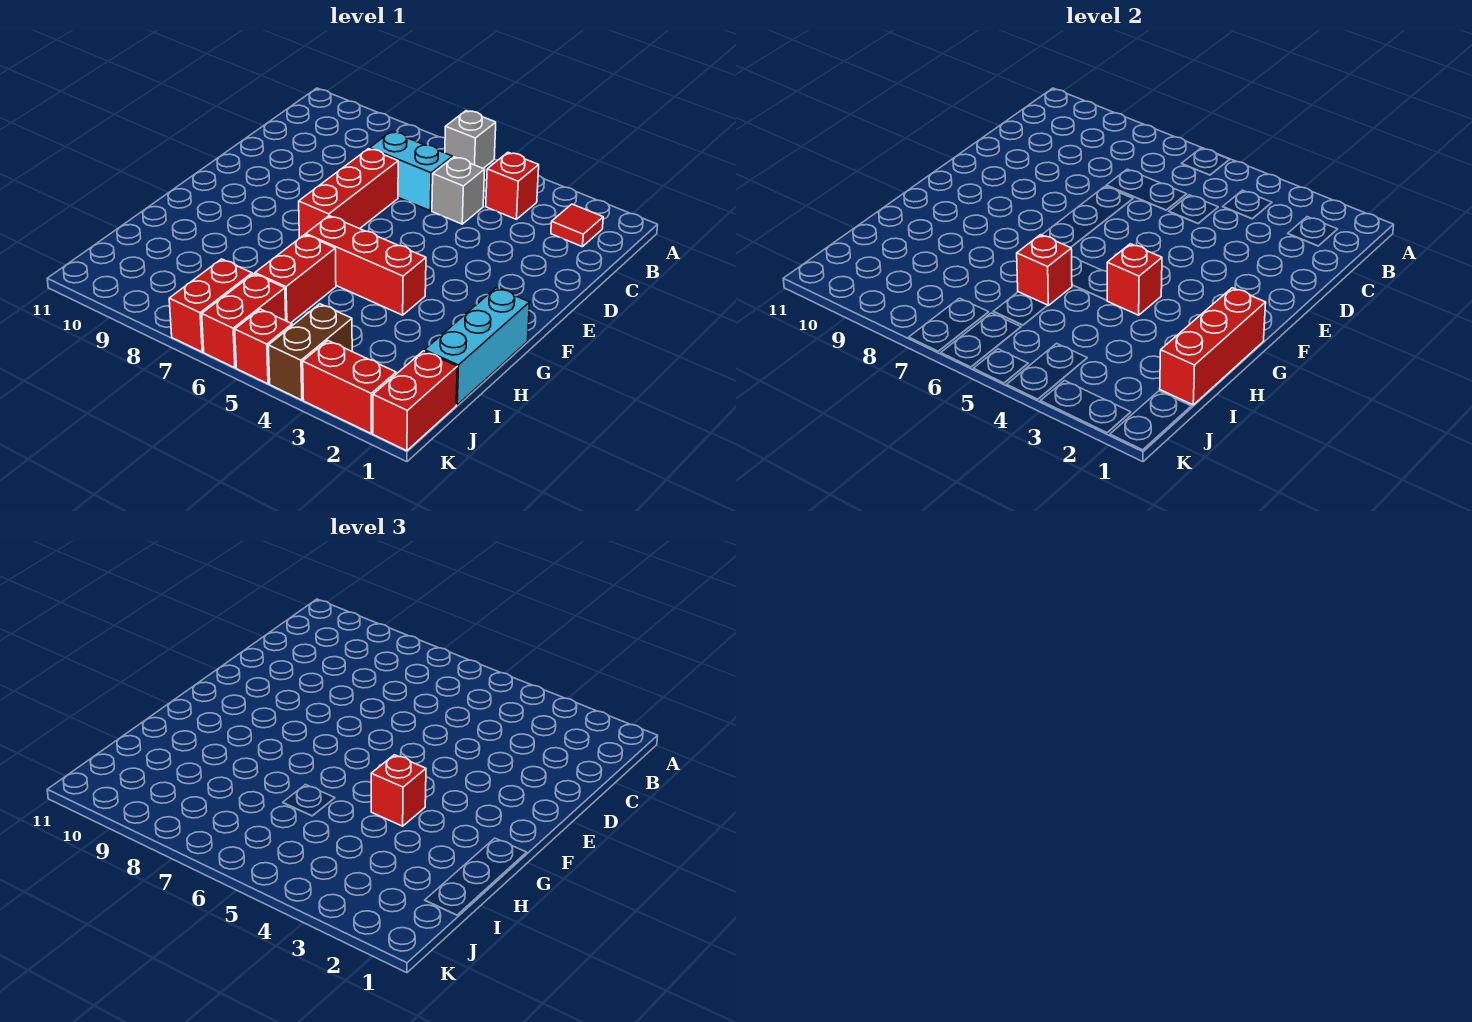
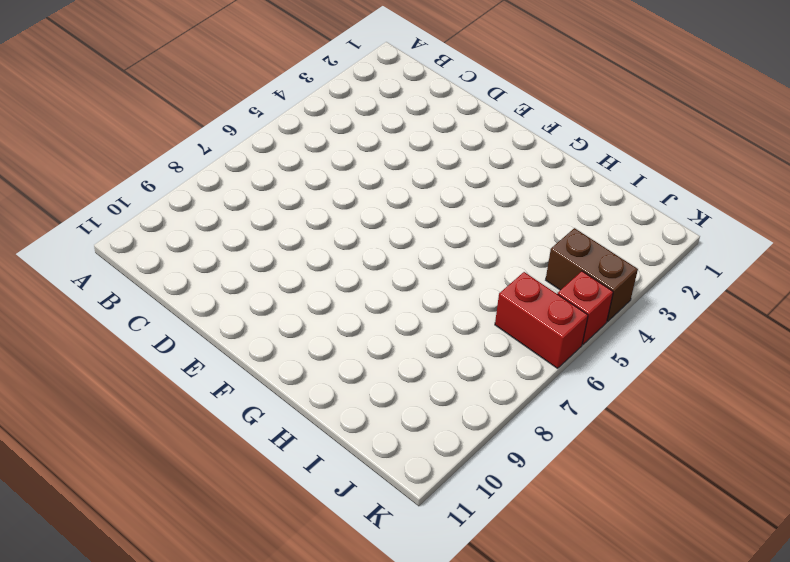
none -> grey 1x1 brick [445,111,496,168]
none -> red 1x1 tile [551,204,603,247]
none -> red 1x1 brick [486,153,539,219]

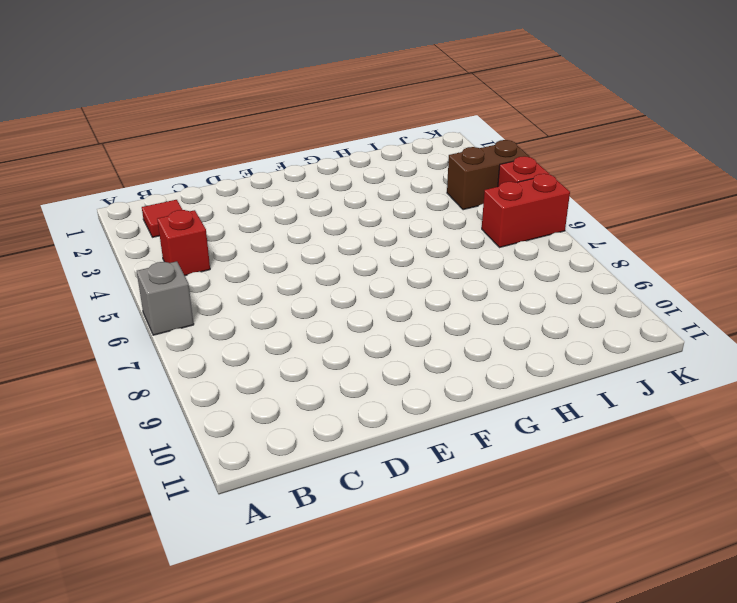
none -> grey 1x1 brick [432,157,485,224]
none -> cyan 1x2 brick [370,132,452,211]
none -> red 1x3 brick [299,149,398,238]

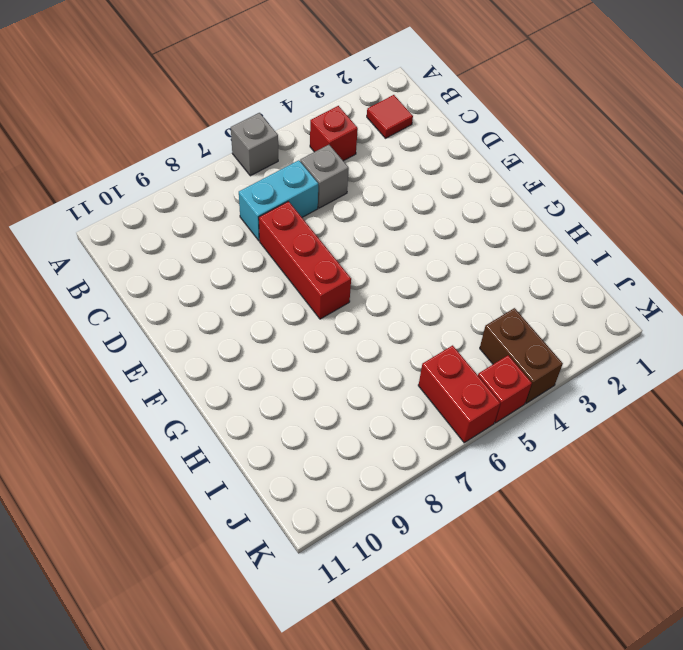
none -> cyan 1x3 brick [425,288,530,405]
none -> red 1x3 brick [306,216,426,315]
none -> red 1x2 brick [255,235,336,323]

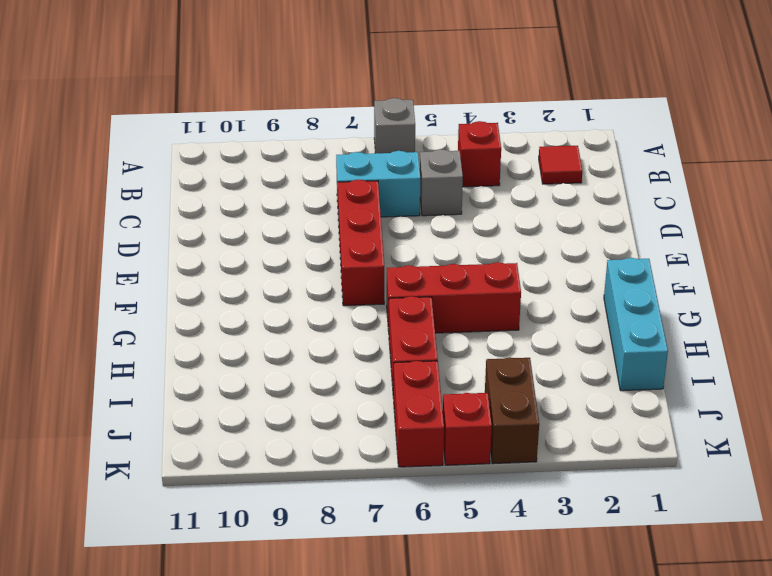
none -> red 1x2 brick [373,351,457,451]
none -> red 1x2 brick [169,259,252,352]
none -> red 1x2 brick [303,341,396,433]

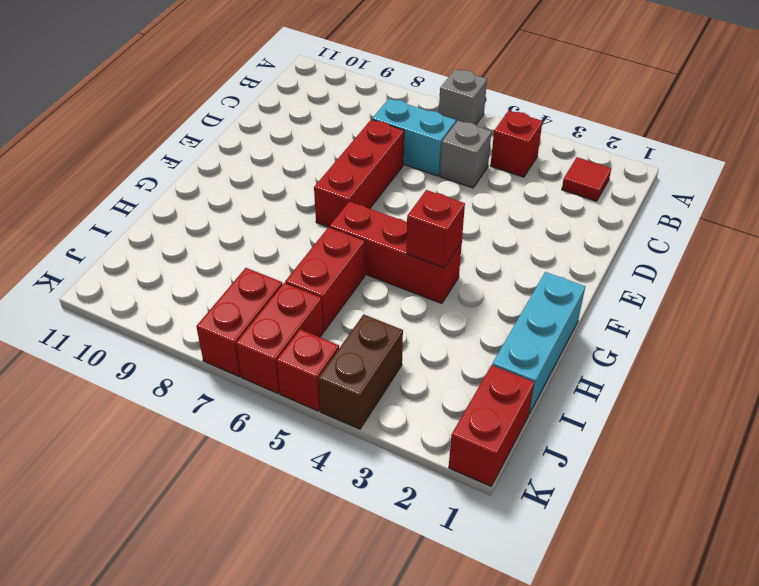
none -> red 1x2 brick [303,341,396,433]
none -> red 1x3 brick [1160,288,1266,405]
none -> red 1x1 brick [1017,235,1072,305]

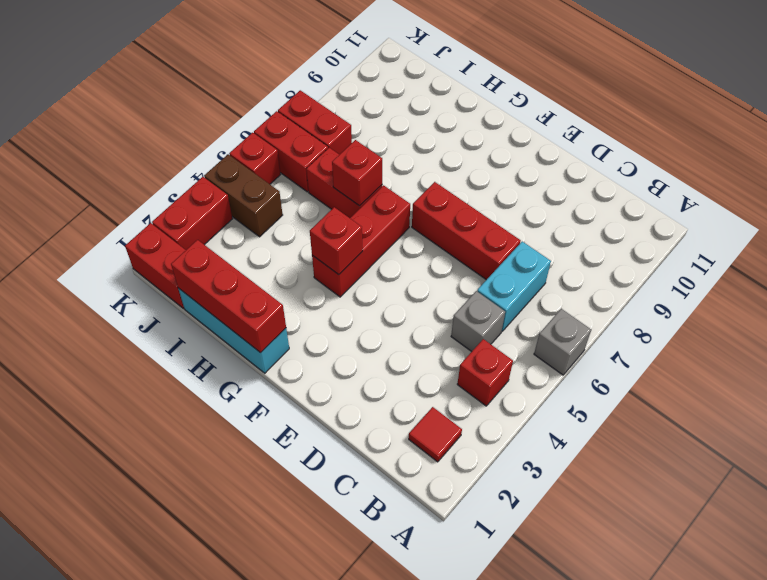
none -> red 1x1 brick [371,755,426,826]

